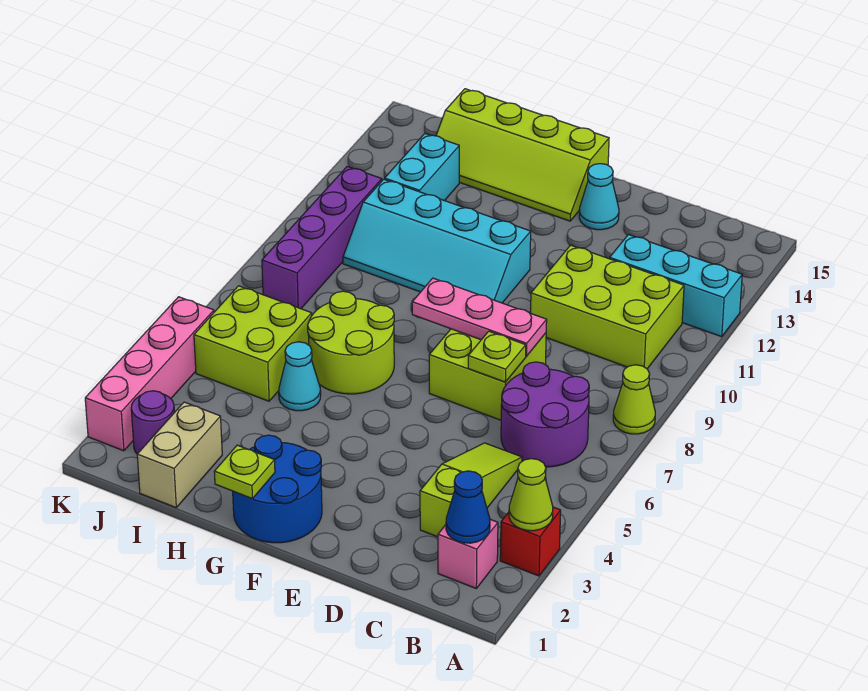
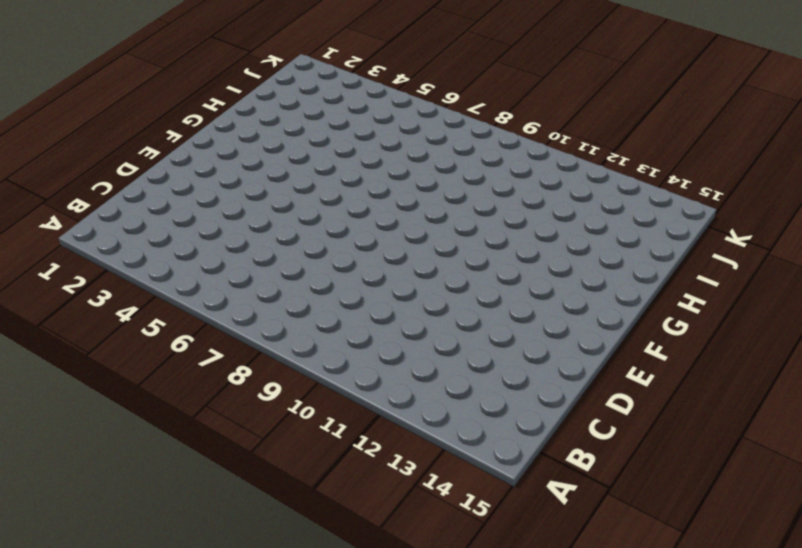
none -> red 1x1 brick [500,507,561,576]
none -> lime 1x1 cone [613,365,655,434]
none -> cyan 1x3 brick [610,235,742,337]

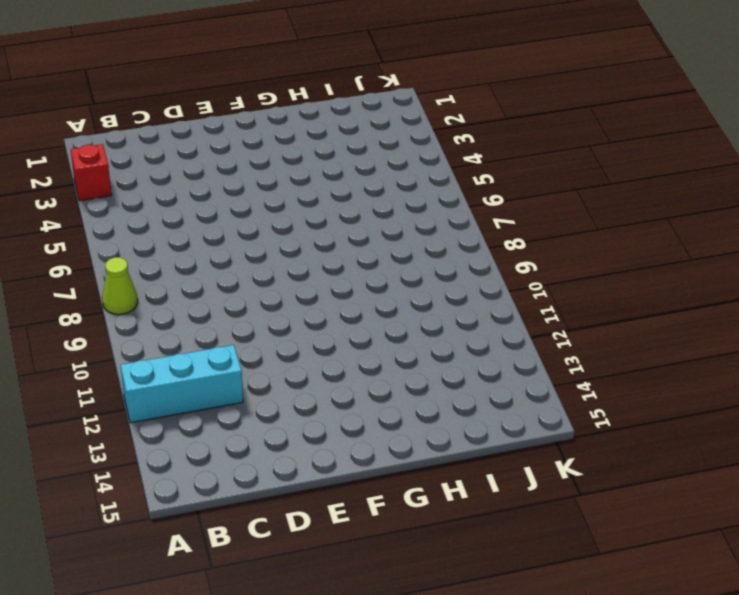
none -> pink 1x1 brick [438,519,498,588]
none -> purple 2x2 round brick [501,362,589,467]
none -> lime 2x3 brick [531,245,684,369]

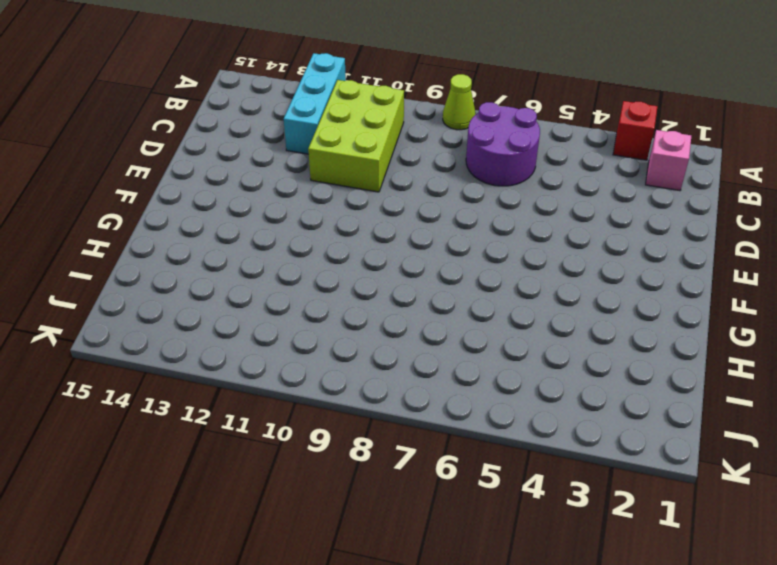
none -> lime 1x3 slope [420,443,522,537]
none -> lime 2x2 brick [429,329,546,420]
none -> cyan 1x1 cone [579,164,619,230]

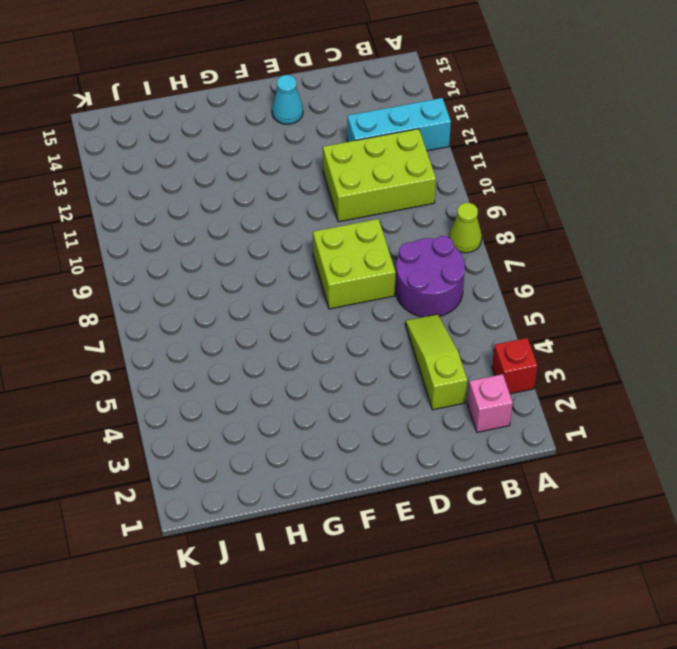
none -> blue 2x2 round brick [233,435,322,543]
none -> cyan 2x4 slope [343,179,531,303]
none -> lime 2x4 slope [436,89,609,221]

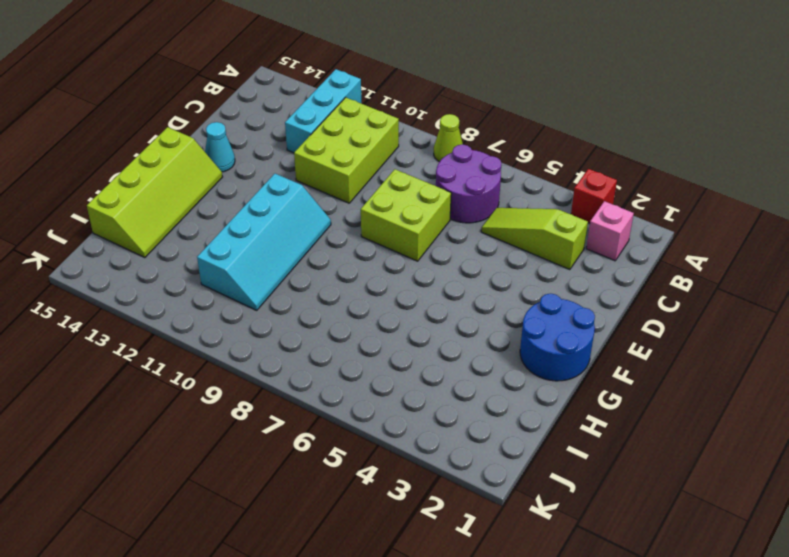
none -> lime 2x2 round brick [308,291,394,394]
none -> cyan 1x1 cone [279,342,321,411]
none -> tan 1x2 brick [137,402,222,508]

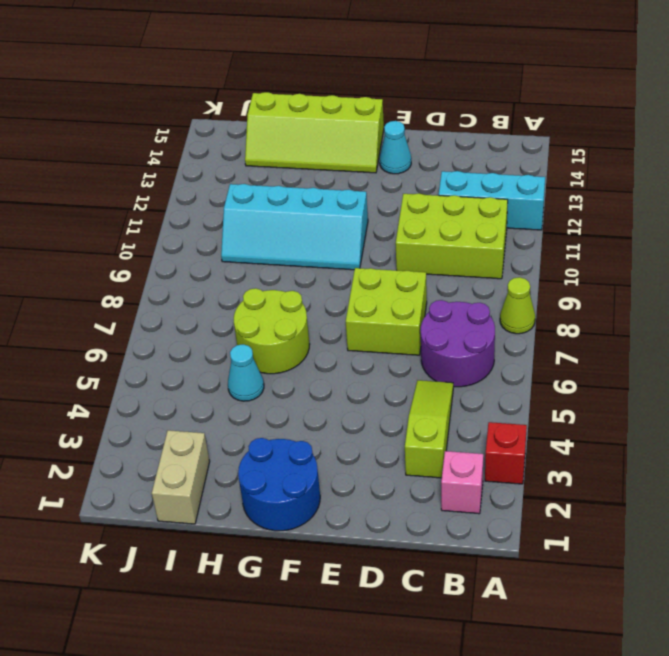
none -> lime 2x2 brick [194,286,312,401]
none -> cyan 1x2 brick [385,134,459,201]
none -> purple 1x1 round brick [131,391,174,454]

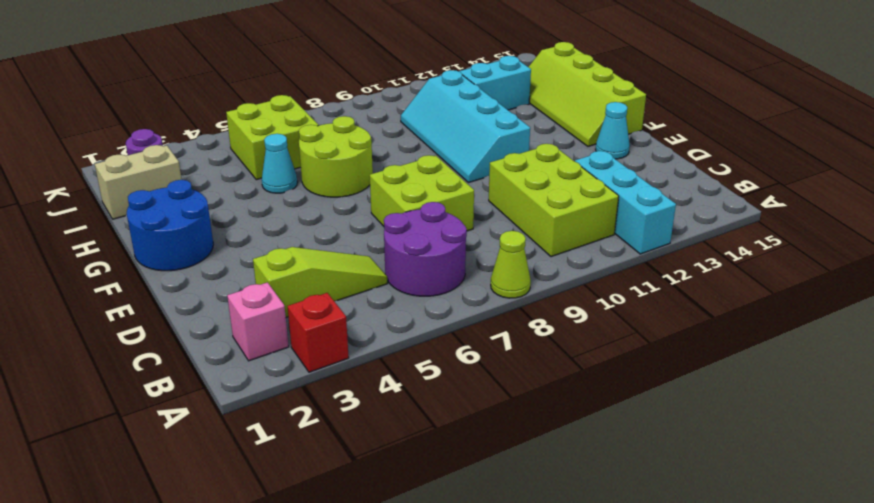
none -> purple 1x4 brick [262,166,382,309]
none -> pink 1x4 brick [85,297,214,451]
none -> lime 1x1 cone [509,459,553,531]

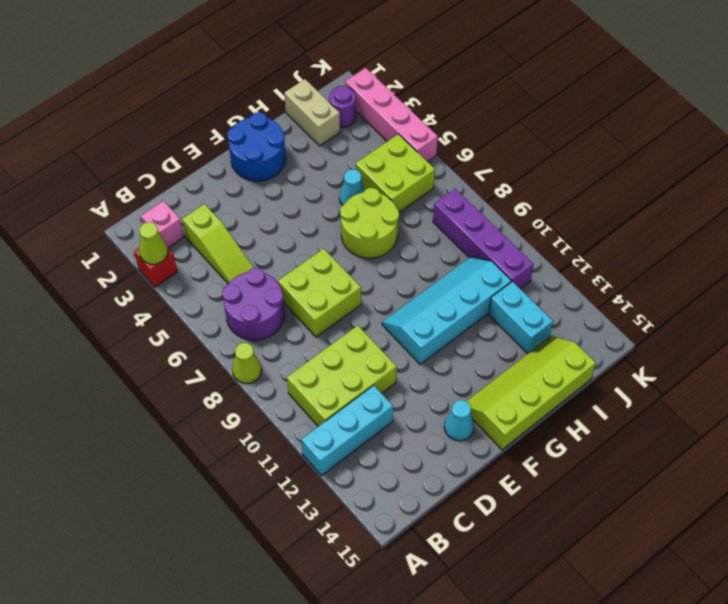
none -> blue 1x1 cone [446,471,490,543]
none -> lime 1x1 plate [468,331,526,382]
none -> pink 1x3 plate [412,278,547,356]

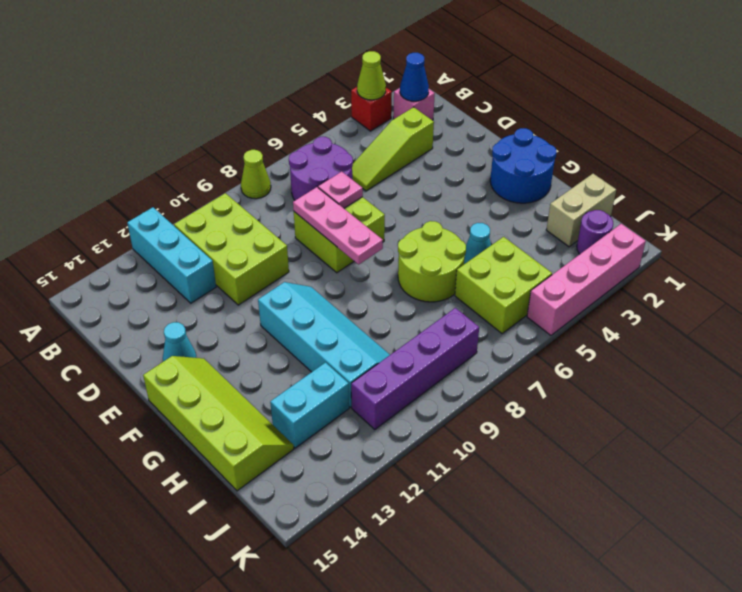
pink 1x1 plate [318,172,363,208] -> lime 1x1 plate [468,331,526,382]
none -> lime 1x1 plate [214,445,275,499]

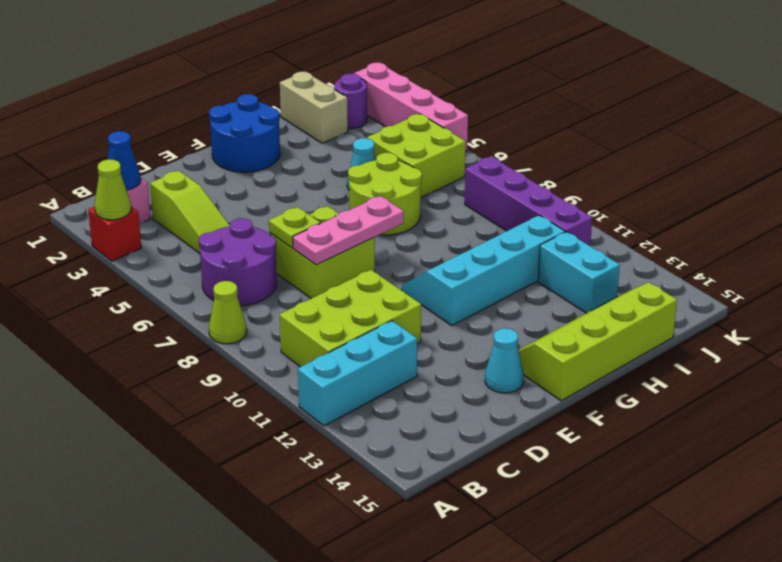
none -> lime 1x1 plate [214,445,275,499]

